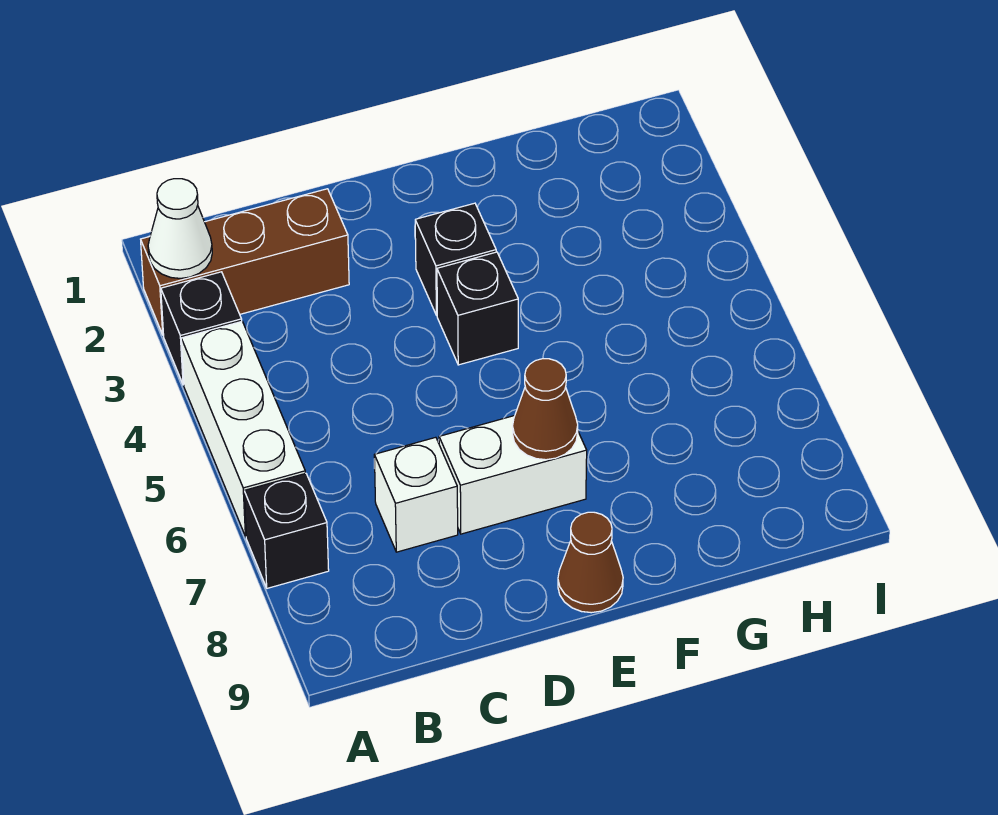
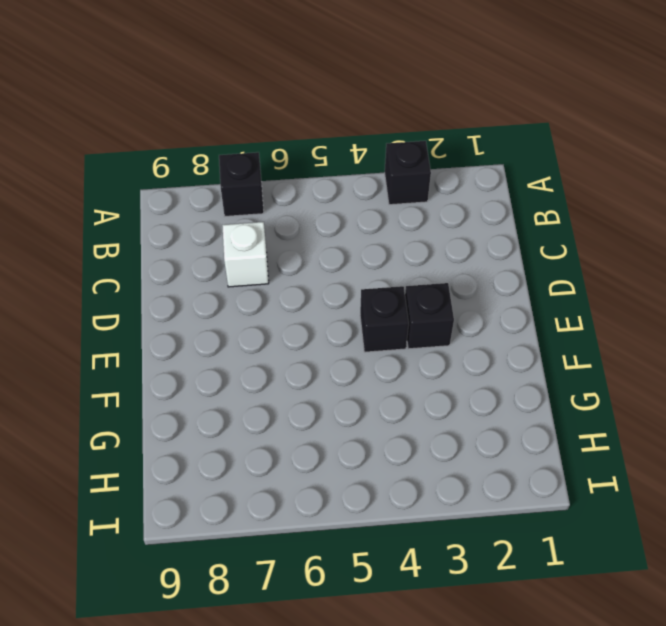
none -> brown 1x3 brick [141,189,349,335]
none -> white 1x3 brick [181,322,305,537]

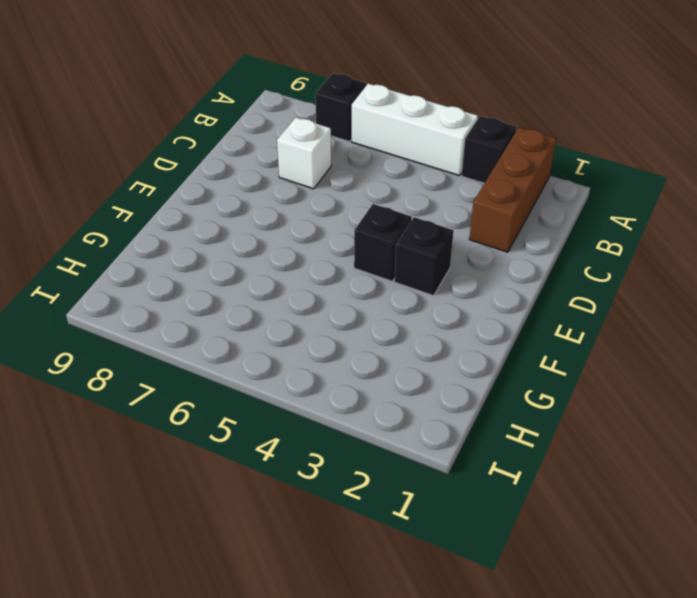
none -> white 1x2 brick [439,416,587,534]
none -> brown 1x1 cone [558,512,623,613]

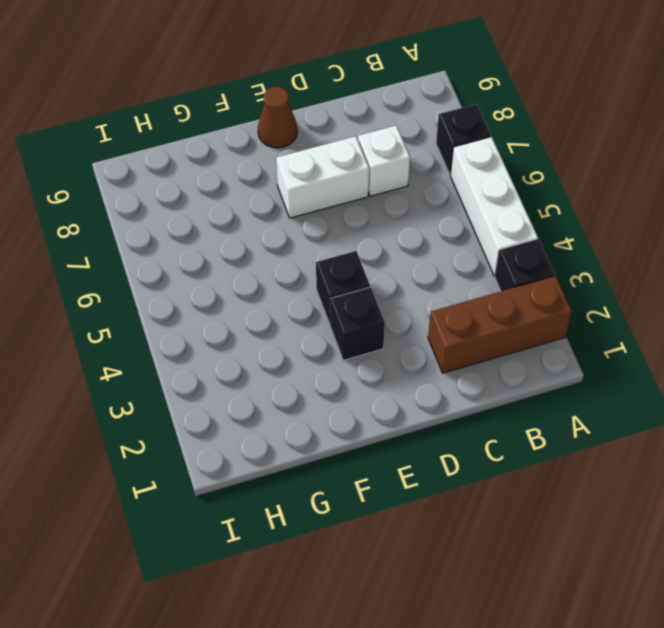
none -> white 1x1 cone [148,179,212,278]
none -> brown 1x1 cone [513,359,578,460]

